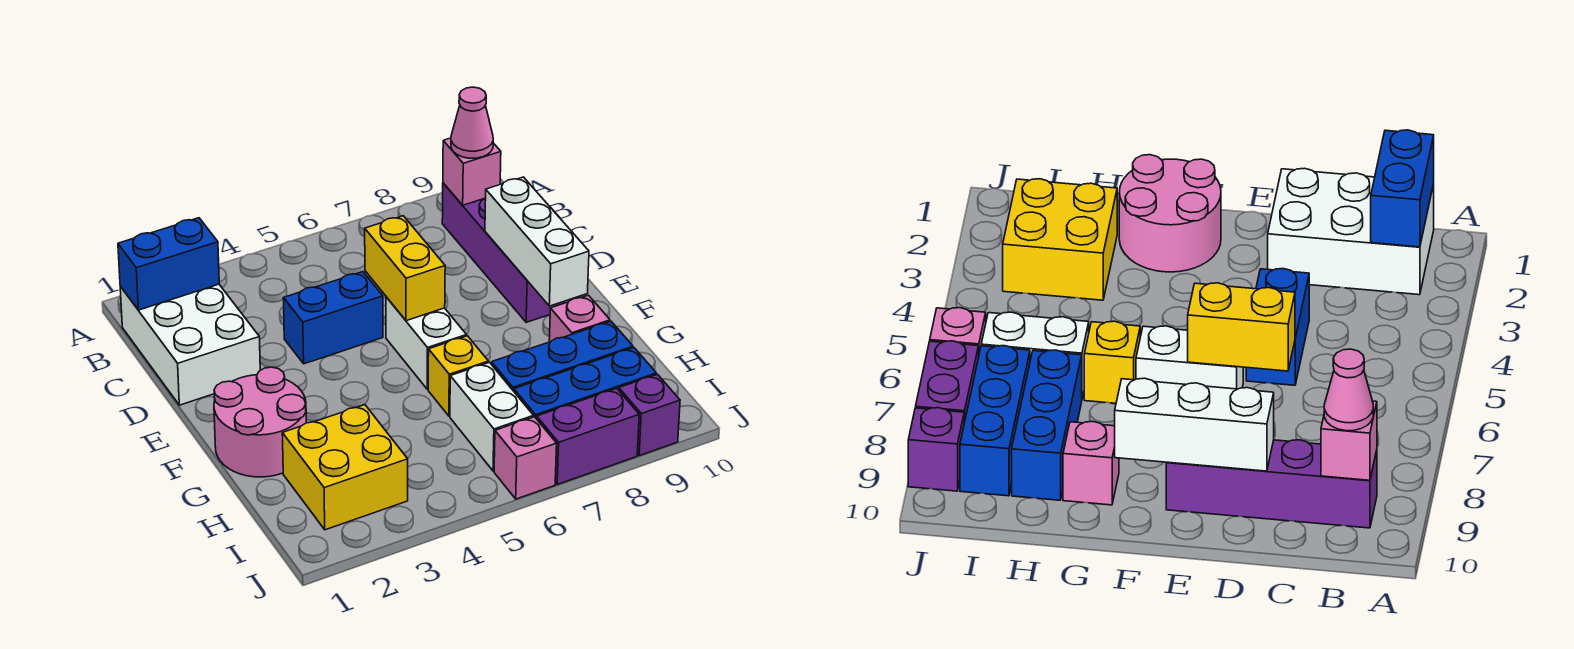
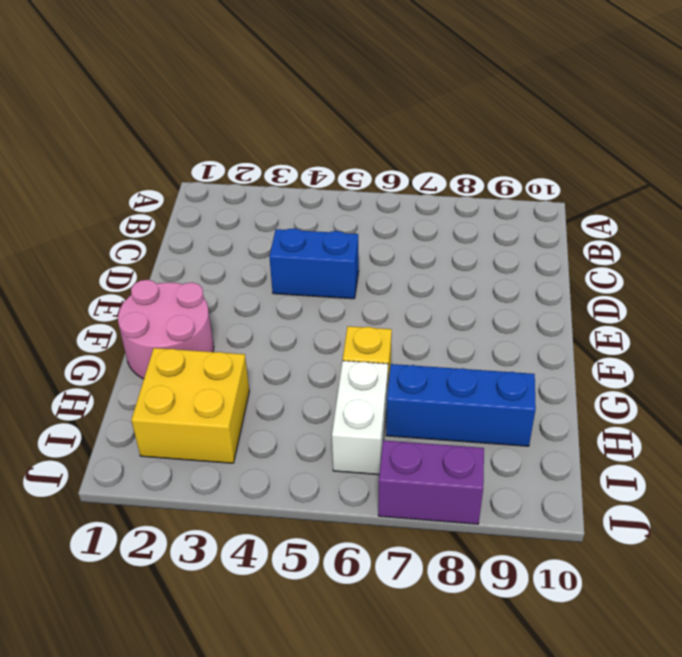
none -> white 2x3 brick [120,284,260,405]
none -> purple 1x4 brick [442,183,564,322]
none -> white 1x2 brick [386,297,466,389]

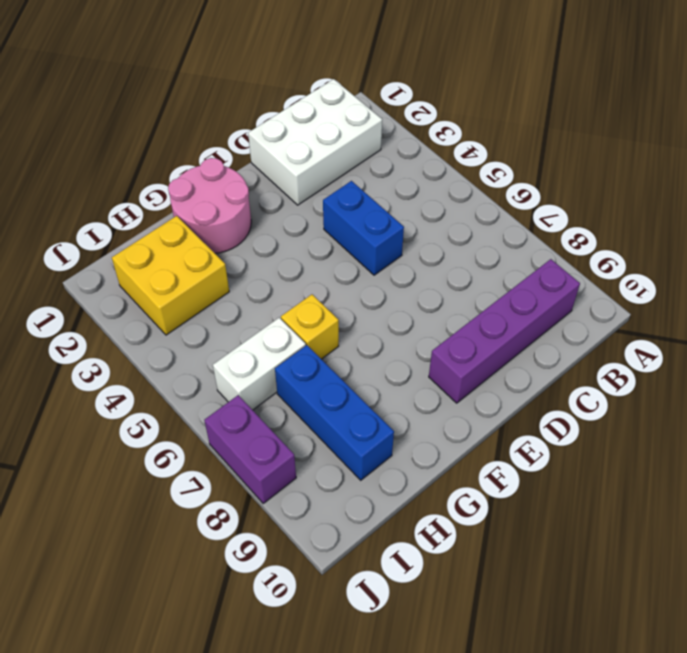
none -> white 1x2 brick [386,297,466,389]
none -> pink 1x1 brick [549,295,610,342]
none -> blue 1x3 brick [514,348,656,419]

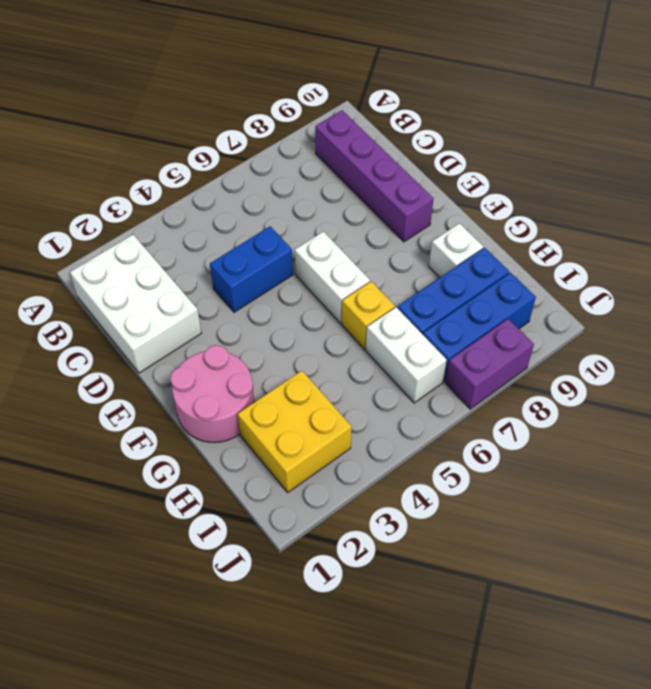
white 1x1 brick [429,223,483,278] -> pink 1x1 brick [549,295,610,342]
none -> pink 1x1 brick [494,417,557,499]
none -> purple 1x1 brick [619,374,680,456]
none -> blue 1x2 brick [118,218,219,310]

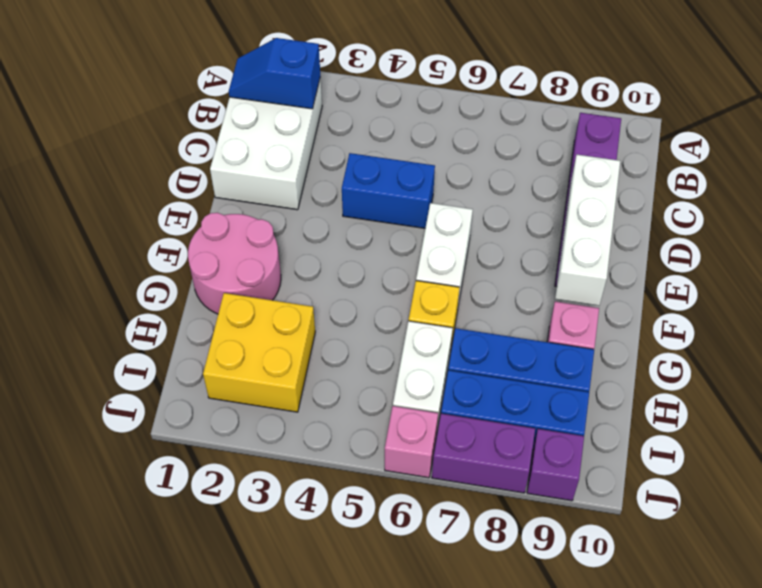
blue 1x2 slope [229,38,320,109] -> blue 1x2 brick [118,218,219,310]
none -> pink 1x1 brick [443,138,501,205]
none -> yellow 1x2 brick [365,216,445,321]
none -> pink 1x1 cone [451,87,493,158]

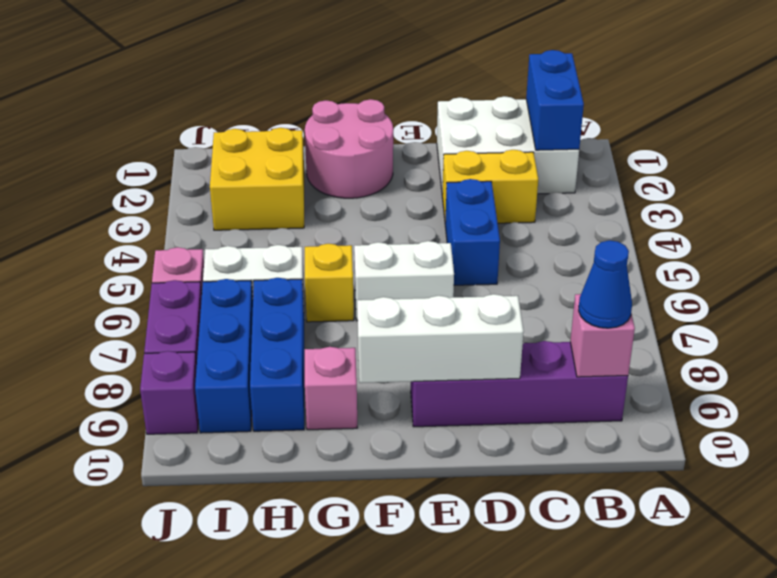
blue 1x1 cone [579,240,632,328] -> pink 1x1 cone [451,87,493,158]
yellow 1x2 brick [442,150,538,223] -> yellow 1x2 brick moved to [365,216,445,321]

